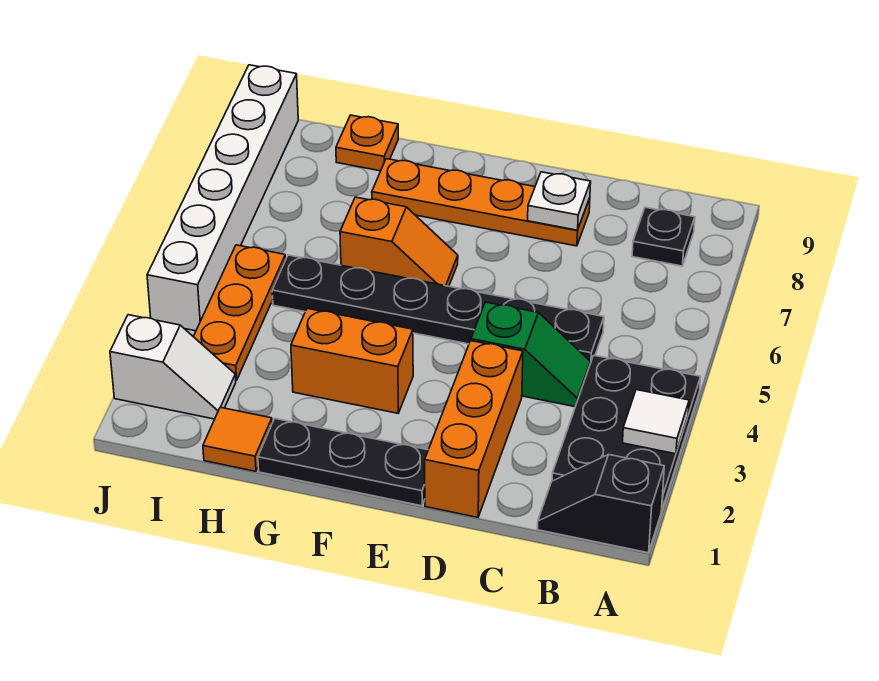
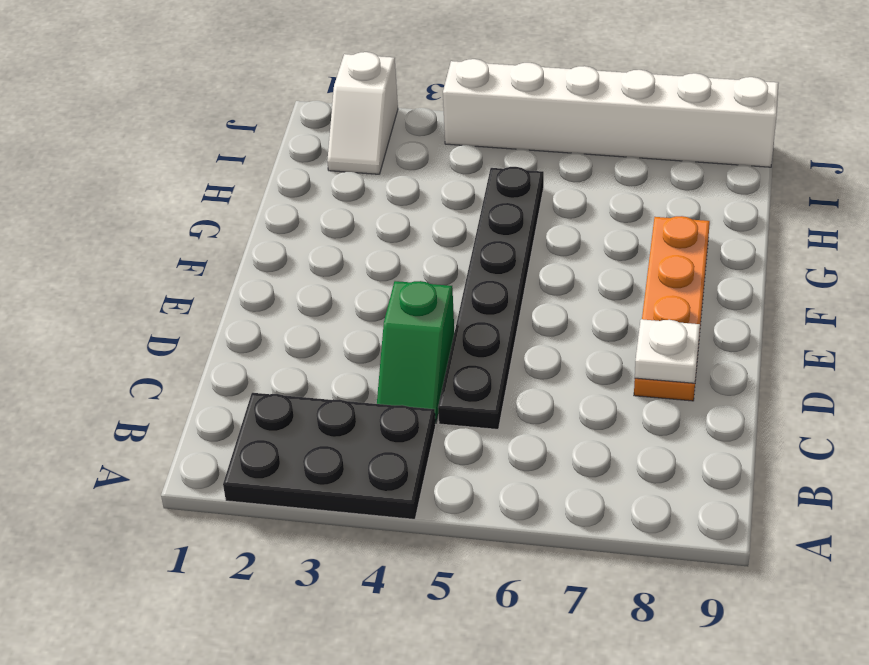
none -> black 1x2 slope [537,455,664,553]
none -> black 1x1 plate [632,207,695,266]
none -> orange 1x3 brick [425,341,523,517]

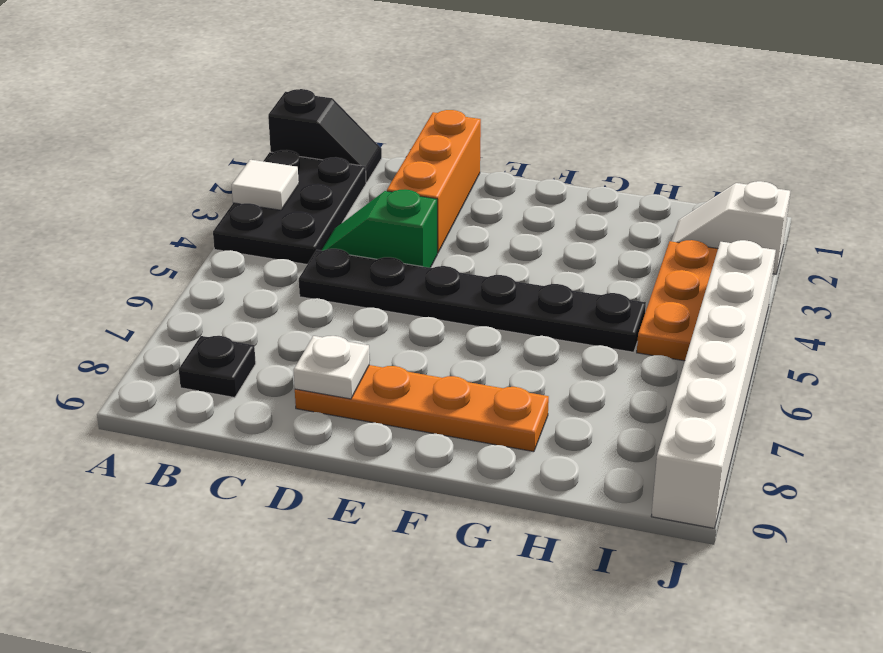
none -> black 1x3 plate [258,419,428,506]
none -> orange 1x2 brick [291,308,413,413]
none -> orange 1x2 slope [340,197,458,286]

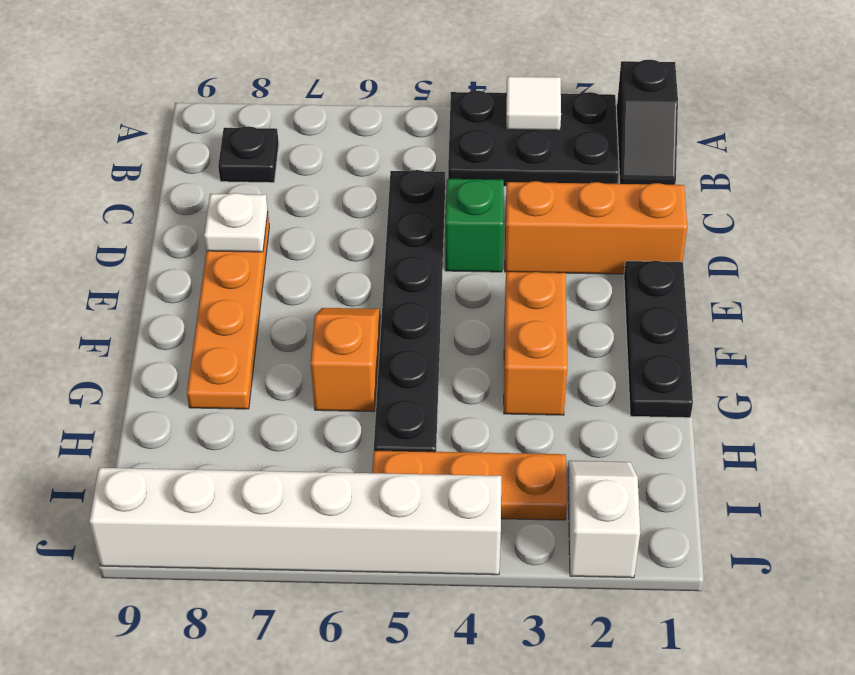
none -> orange 1x1 tile [203,407,272,471]
none -> orange 1x1 plate [336,115,398,171]

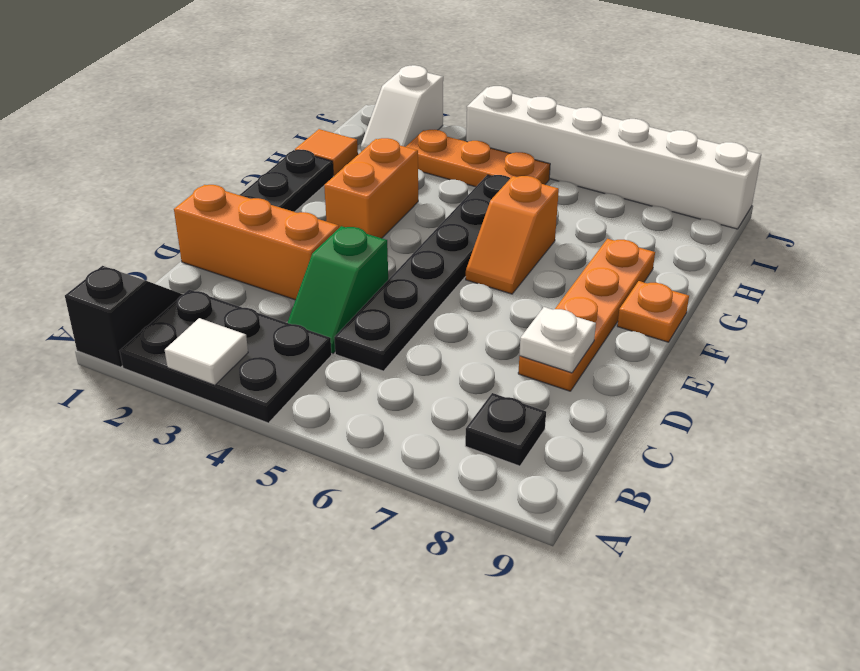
orange 1x1 plate [617,281,689,342] -> orange 1x1 plate moved to [336,115,398,171]

